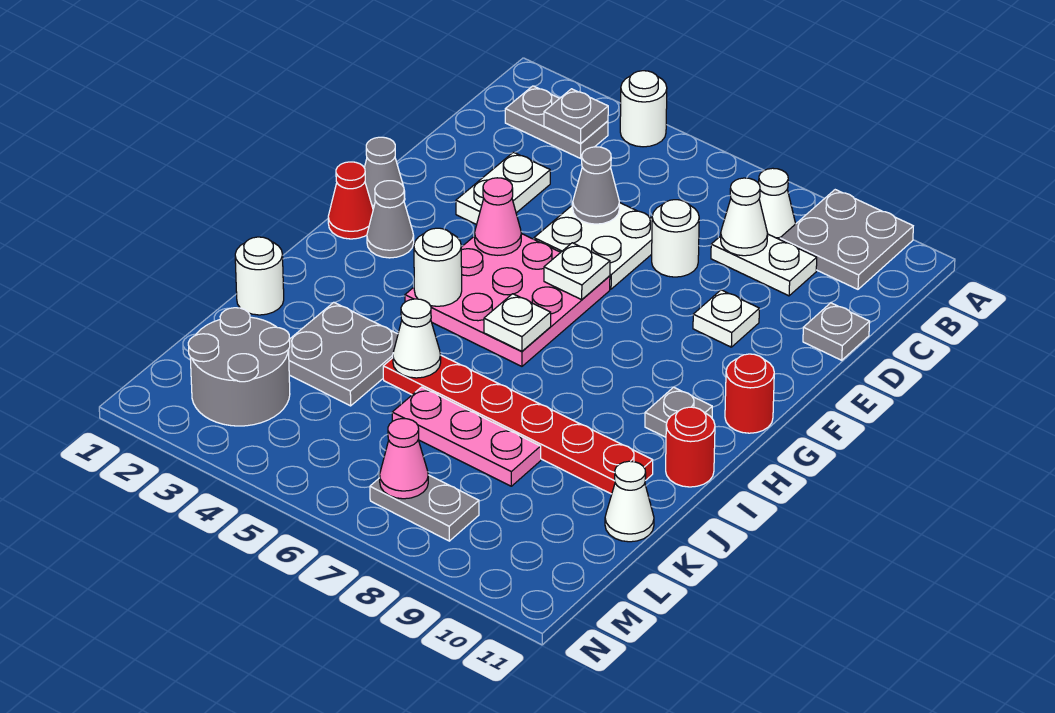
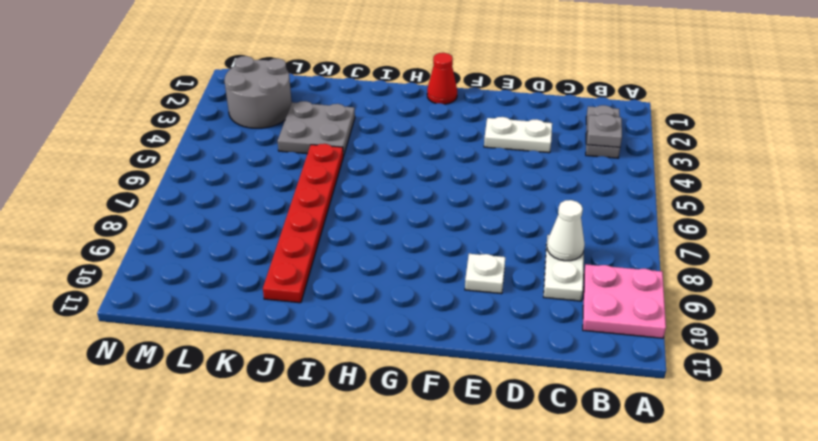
pink 2x2 plate [583,264,666,338] -> grey 2x2 plate [780,190,913,289]
none -> white 1x1 round brick [620,71,667,147]
none -> white 1x1 cone [759,168,796,240]
none -> white 2x2 plate [534,202,652,289]
none -> white 1x1 round brick [652,200,699,277]

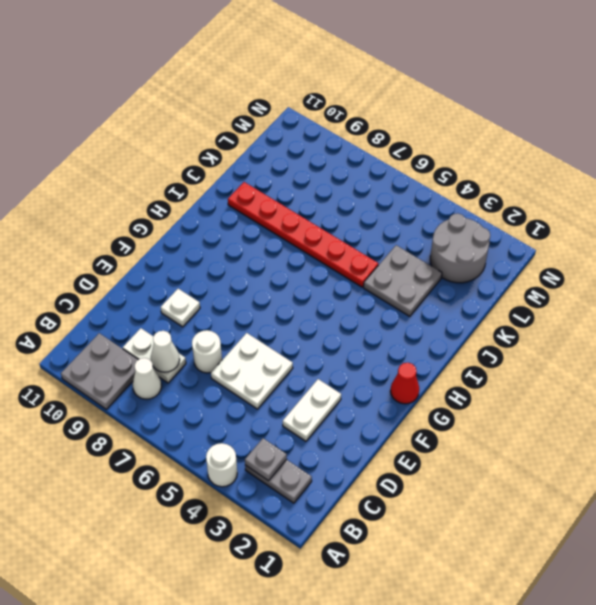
none -> grey 1x1 plate [803,303,870,360]
none -> grey 1x1 cone [364,137,405,209]
none -> pink 3x3 plate [405,234,610,366]
none -> grey 1x1 cone [367,181,414,258]

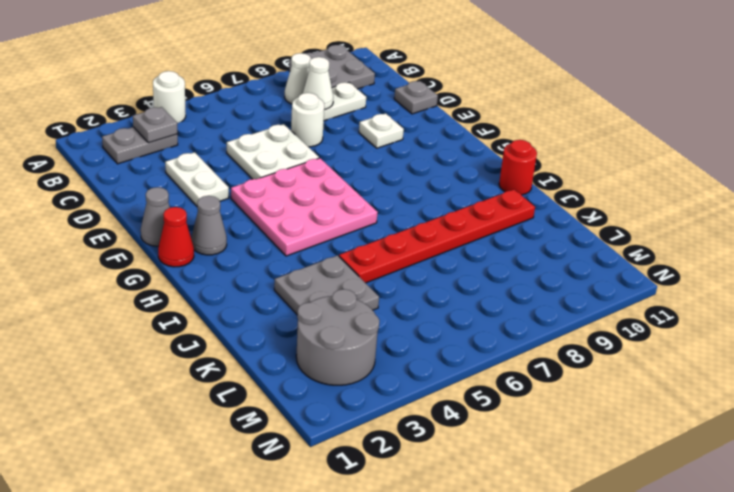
none -> red 1x1 round brick [725,354,774,433]
none -> grey 1x1 plate [645,387,712,437]
none -> white 1x1 round brick [235,237,284,315]
none -> pink 1x3 plate [392,387,541,486]

